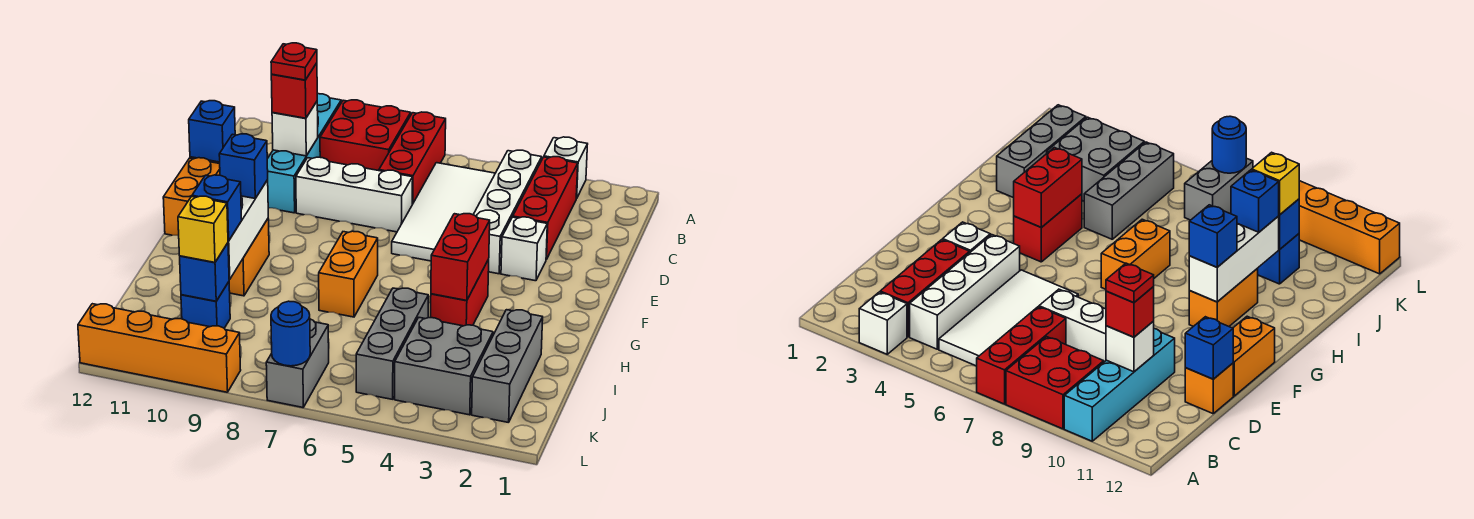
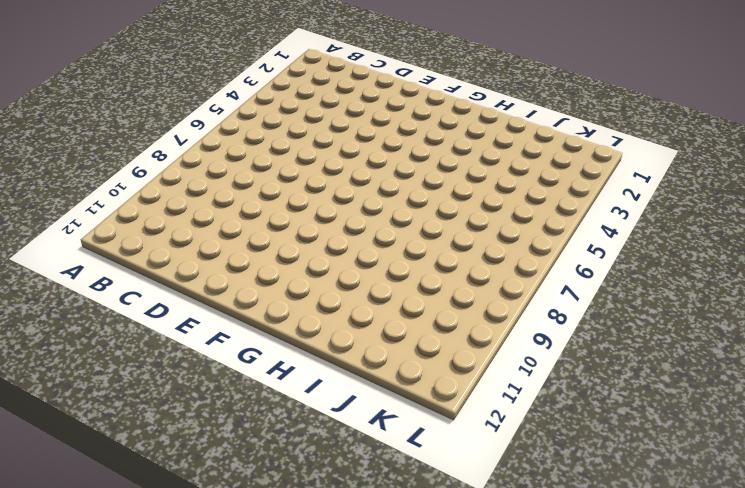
none -> white 1x1 brick [544,137,588,198]
none -> red 1x3 brick [379,112,446,204]
none -> red 2x2 brick [320,100,411,171]
none -> cyan 1x4 brick [267,94,341,213]

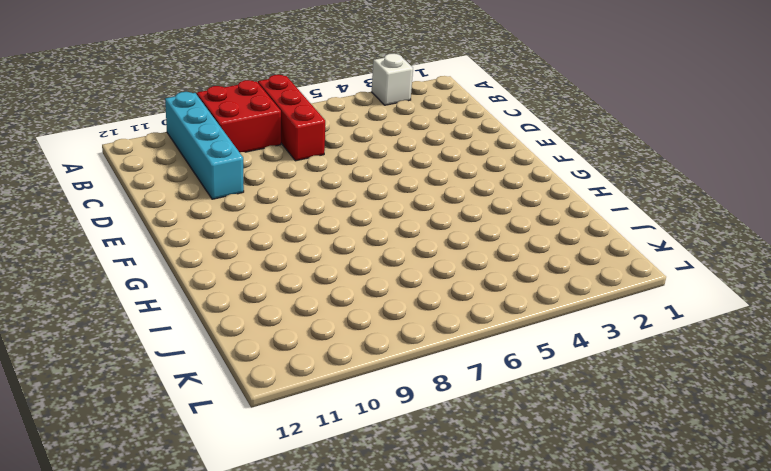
none -> red 1x3 brick [513,157,578,260]
none -> white 1x4 brick [473,150,542,274]
none -> white 2x4 tile [392,163,495,261]
none -> white 1x3 brick [296,157,413,232]

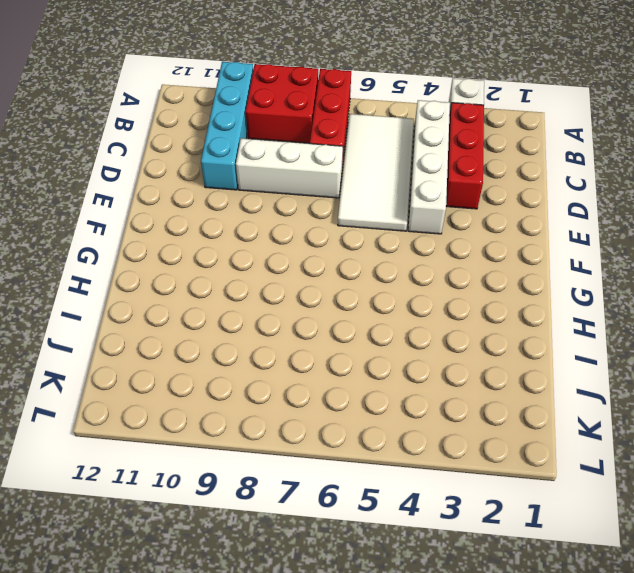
none -> orange 1x1 brick [1185,363,1233,414]
none -> white 1x1 brick [501,217,547,281]
none -> orange 1x2 brick [163,158,220,236]
none -> red 1x2 brick [431,260,489,326]

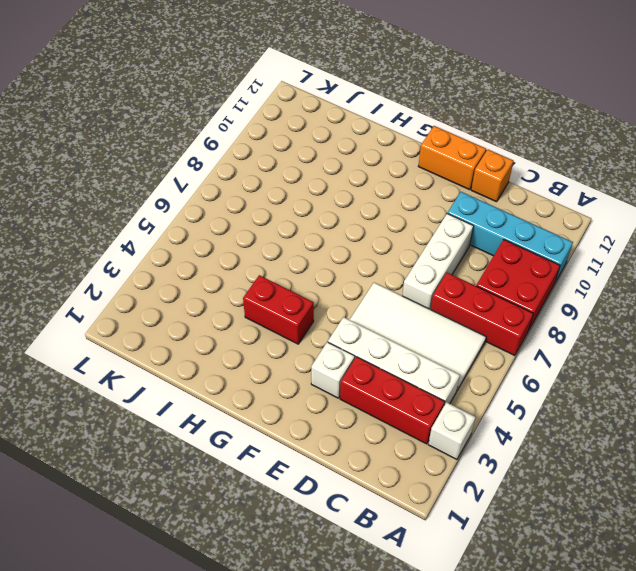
none -> orange 1x2 brick [319,231,378,317]
none -> orange 1x2 brick [229,219,269,296]
none -> grey 1x3 brick [472,310,543,423]
none -> grey 1x3 brick [356,288,428,399]

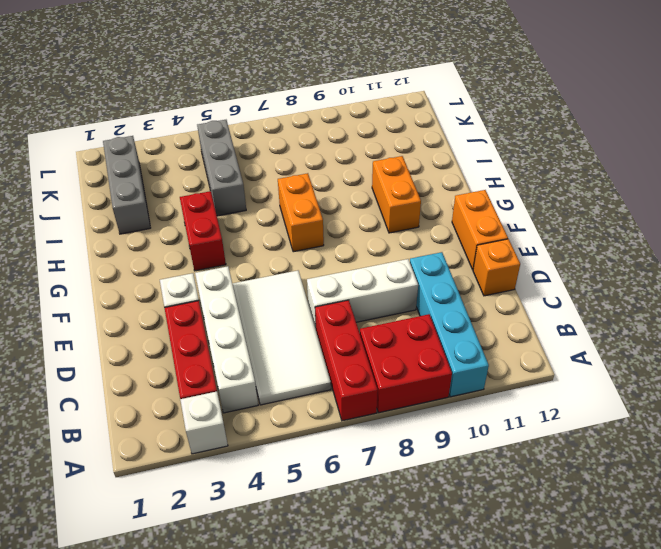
none -> grey 2x2 brick [395,318,493,415]
none -> blue 1x1 brick [181,282,230,328]
none -> grey 1x2 brick [266,319,329,407]
none -> orange 1x4 brick [78,304,241,392]

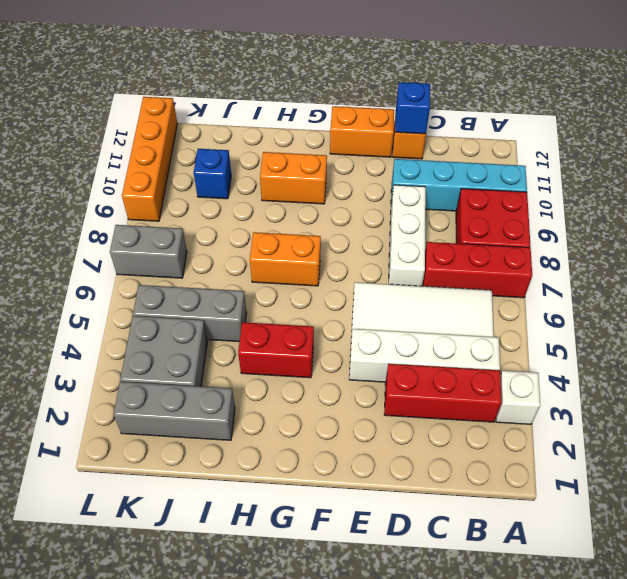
none -> white 1x1 brick [501,217,547,281]
none -> white 1x1 brick [272,102,318,156]
none -> red 1x2 brick [431,214,490,300]
none -> white 1x3 brick [228,180,268,280]

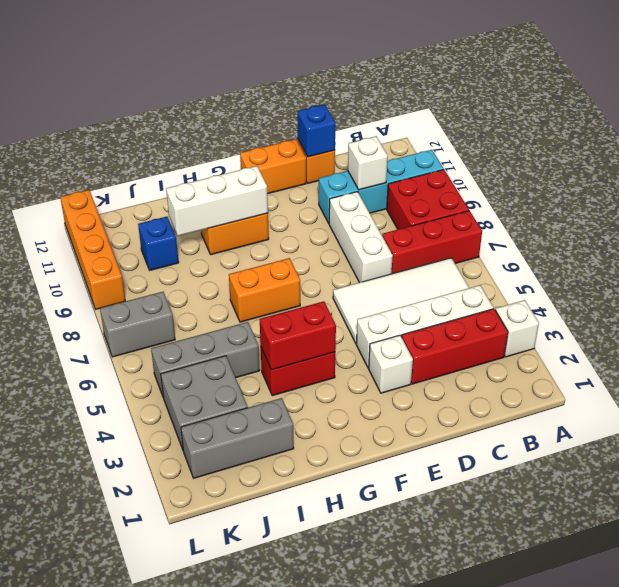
none -> blue 1x1 brick [180,243,229,301]
none -> blue 1x1 round brick [271,301,310,366]
none -> red 1x1 brick [271,63,317,118]
none -> blue 1x1 brick [219,134,268,198]

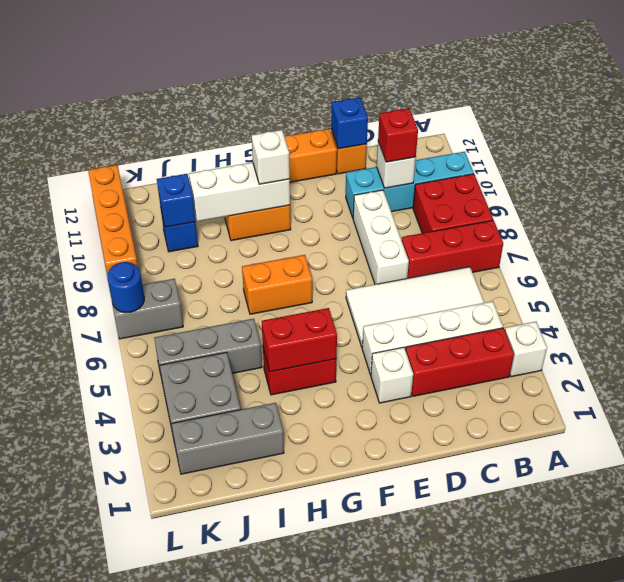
white 1x1 brick [251,130,290,184] -> blue 1x1 brick [219,134,268,198]
none -> blue 1x1 brick [192,175,242,241]
none -> yellow 1x1 brick [178,196,228,262]
none -> red 1x1 plate [271,43,317,80]

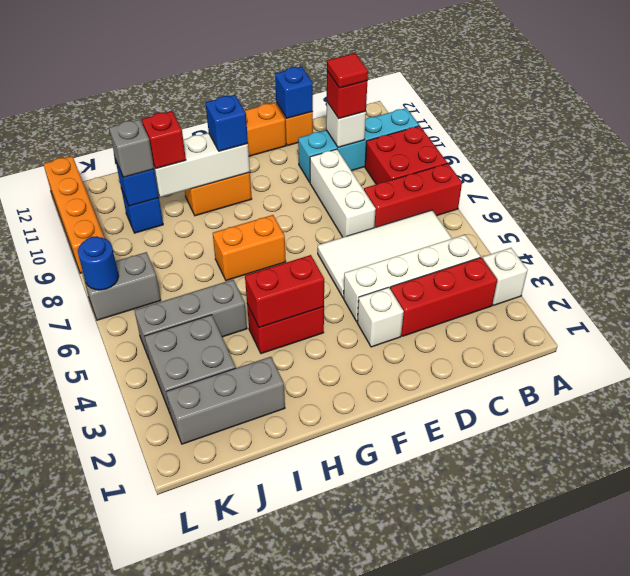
red 1x1 tile [327,53,368,88] -> red 1x1 plate [271,43,317,80]
red 1x1 brick [142,111,186,168] -> blue 1x1 brick [192,175,242,241]
grey 1x1 brick [109,119,154,177] -> yellow 1x1 brick [178,196,228,262]

